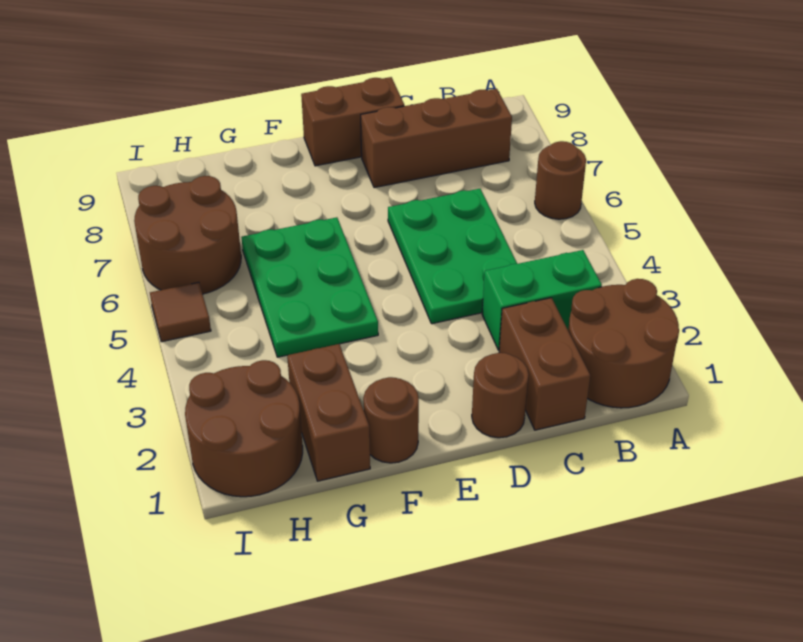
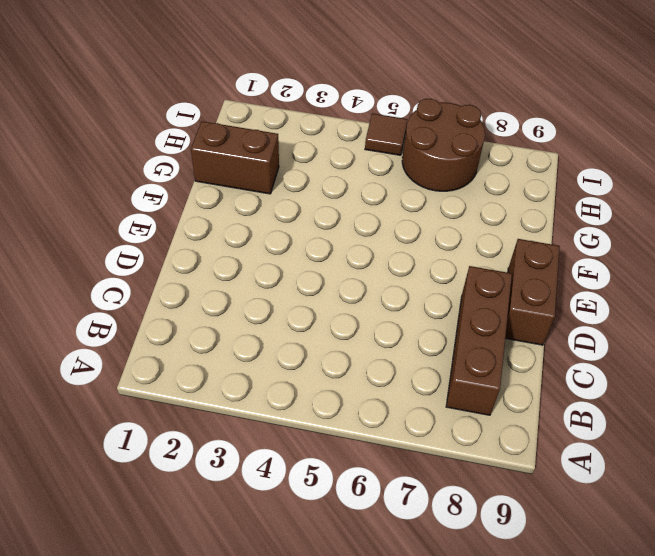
none -> brown 2x2 round brick [568,279,679,408]
none -> brown 1x1 round brick [535,141,586,219]
none -> green 1x2 brick [482,250,602,350]

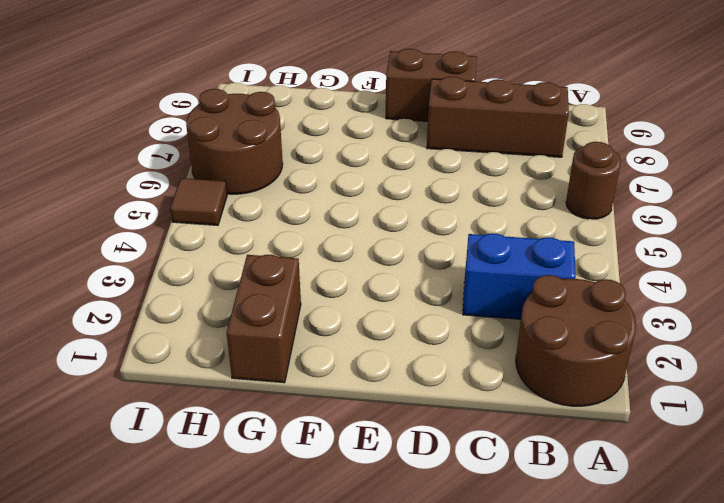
blue 1x2 brick [463,234,576,319] -> green 1x2 brick [482,250,602,350]
none -> brown 1x2 brick [499,298,590,430]
none -> green 2x3 plate [388,189,517,324]
none -> brown 1x1 round brick [472,353,529,438]

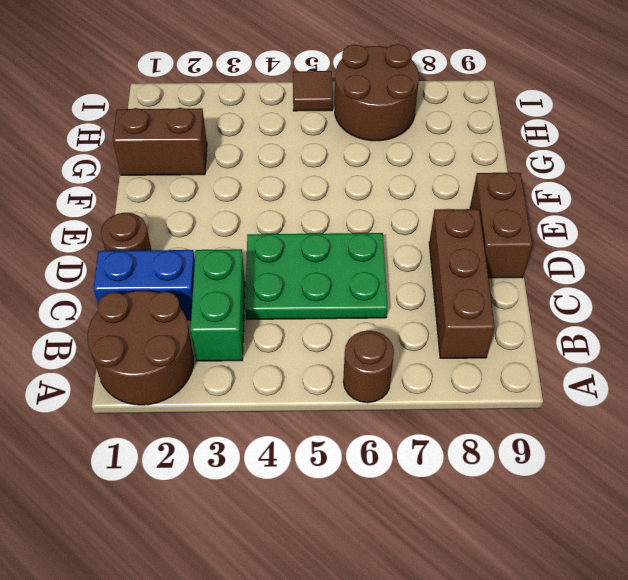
blue 1x2 brick [93,250,195,320] -> brown 1x2 brick [499,298,590,430]
none -> brown 1x1 round brick [363,377,419,463]
none -> green 2x3 plate [241,217,378,357]
none -> brown 2x2 round brick [185,360,303,497]

